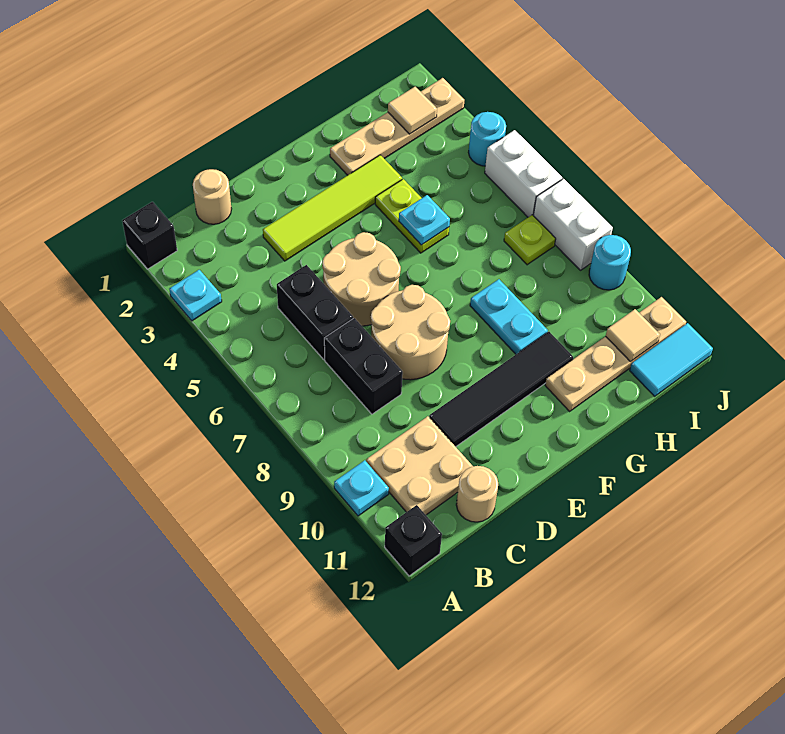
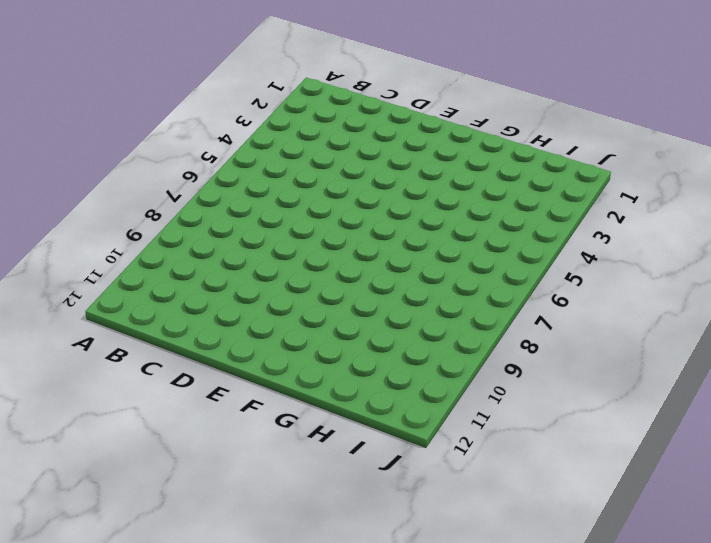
none -> black 1x1 brick [122,202,177,269]
none -> cyan 1x1 plate [169,270,222,321]
none -> cyan 1x1 plate [334,460,389,516]

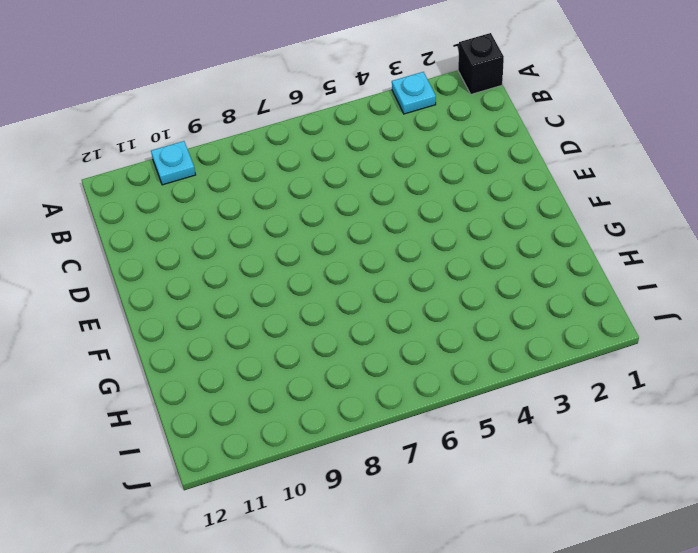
none -> black 1x1 brick [385,505,442,576]
none -> tan 2x2 plate [366,416,473,515]
none -> tan 1x1 round brick [193,169,231,224]

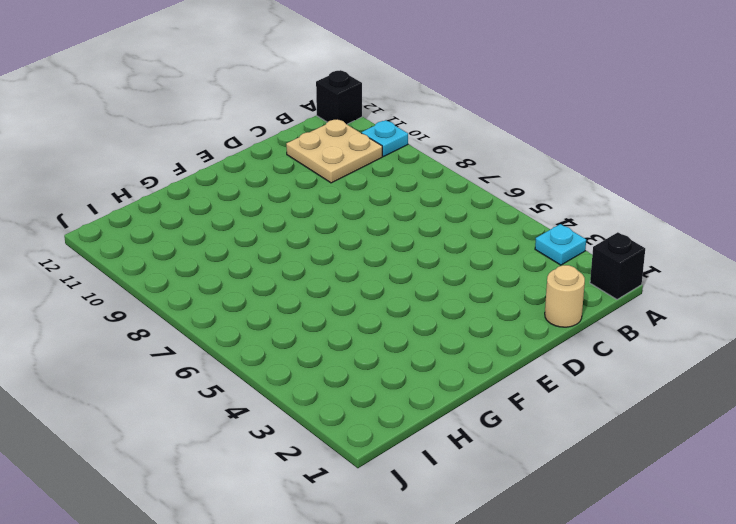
none -> black 1x2 brick [277,265,353,359]
none -> black 1x2 brick [324,318,403,414]
none -> tan 1x1 round brick [456,466,498,522]

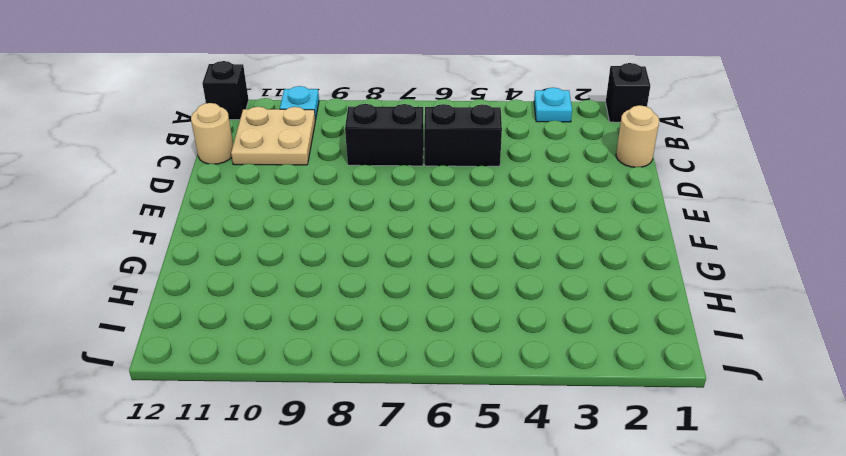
none -> lime 1x4 tile [263,155,402,261]
none -> tan 2x2 round brick [322,232,401,326]
none -> tan 2x2 round brick [371,285,450,380]

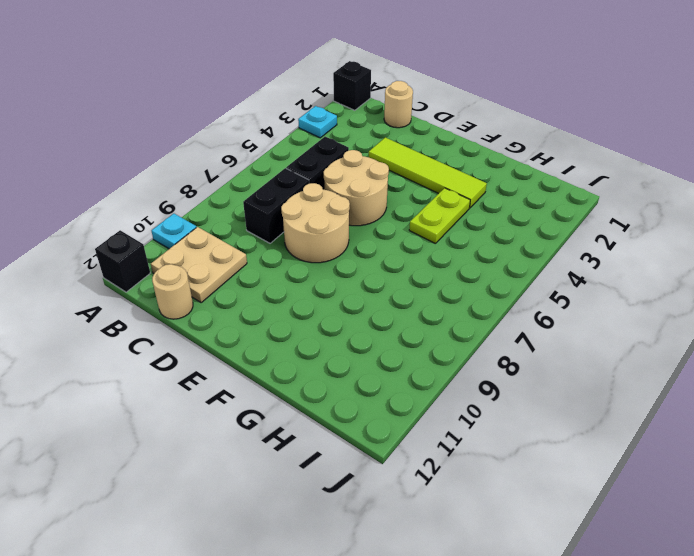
none -> black 1x4 tile [429,332,573,447]
none -> tan 1x4 plate [330,78,464,175]
none -> cyan 1x2 plate [470,279,548,354]

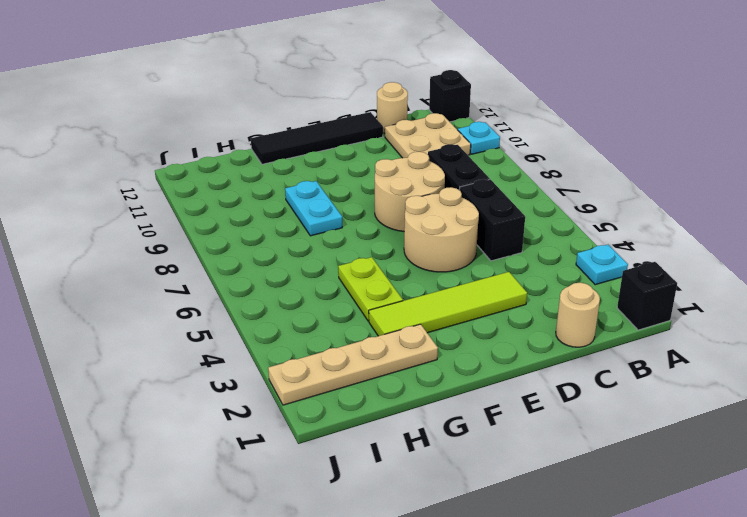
black 1x4 tile [251,112,383,164] -> black 1x4 tile moved to [429,332,573,447]
none -> tan 1x4 plate [545,297,686,411]
none -> lime 1x1 plate [504,215,556,265]
none -> cyan 1x2 tile [630,323,713,396]

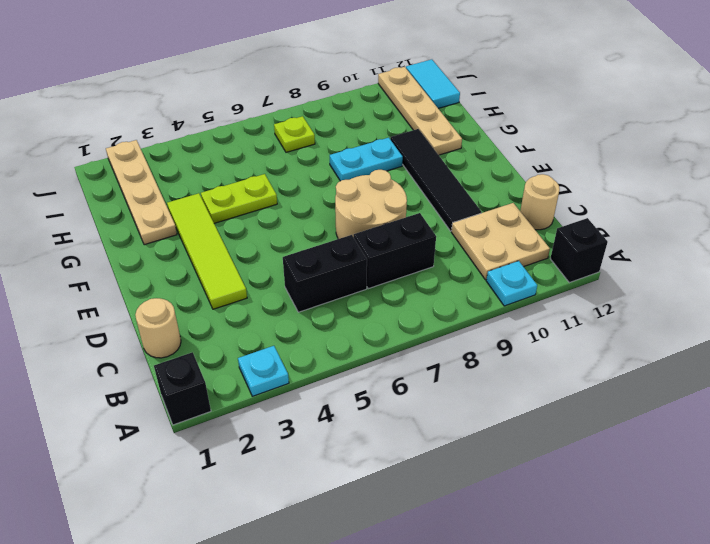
none -> tan 2x2 round brick [322,232,401,326]
none -> cyan 1x1 round brick [468,112,506,166]
none -> white 1x2 brick [485,130,562,217]

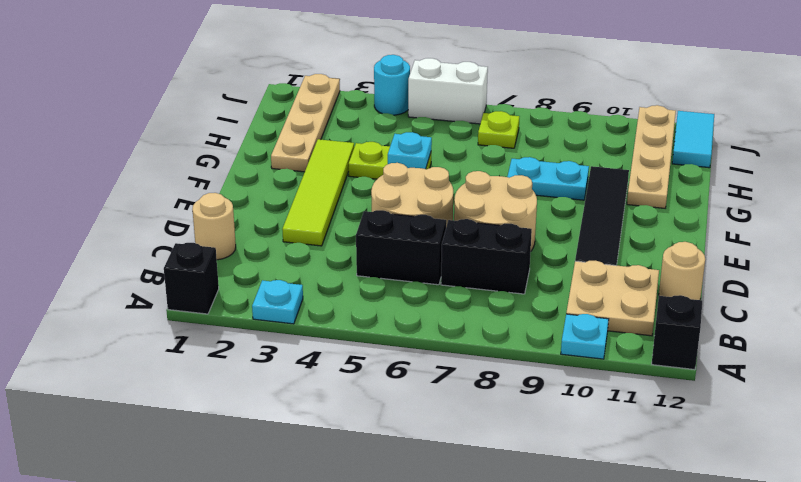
none -> white 1x2 brick [533,179,613,270]
none -> cyan 1x1 round brick [589,235,631,290]
none -> tan 1x1 tile [388,87,437,134]

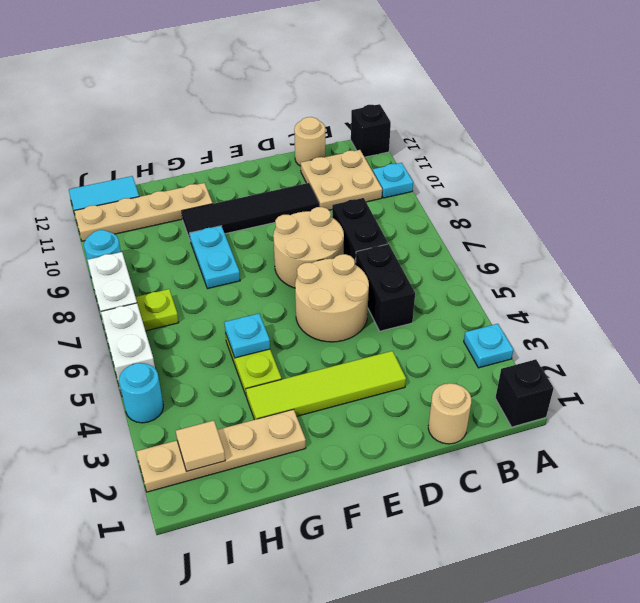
none -> tan 1x1 tile [606,309,660,361]

